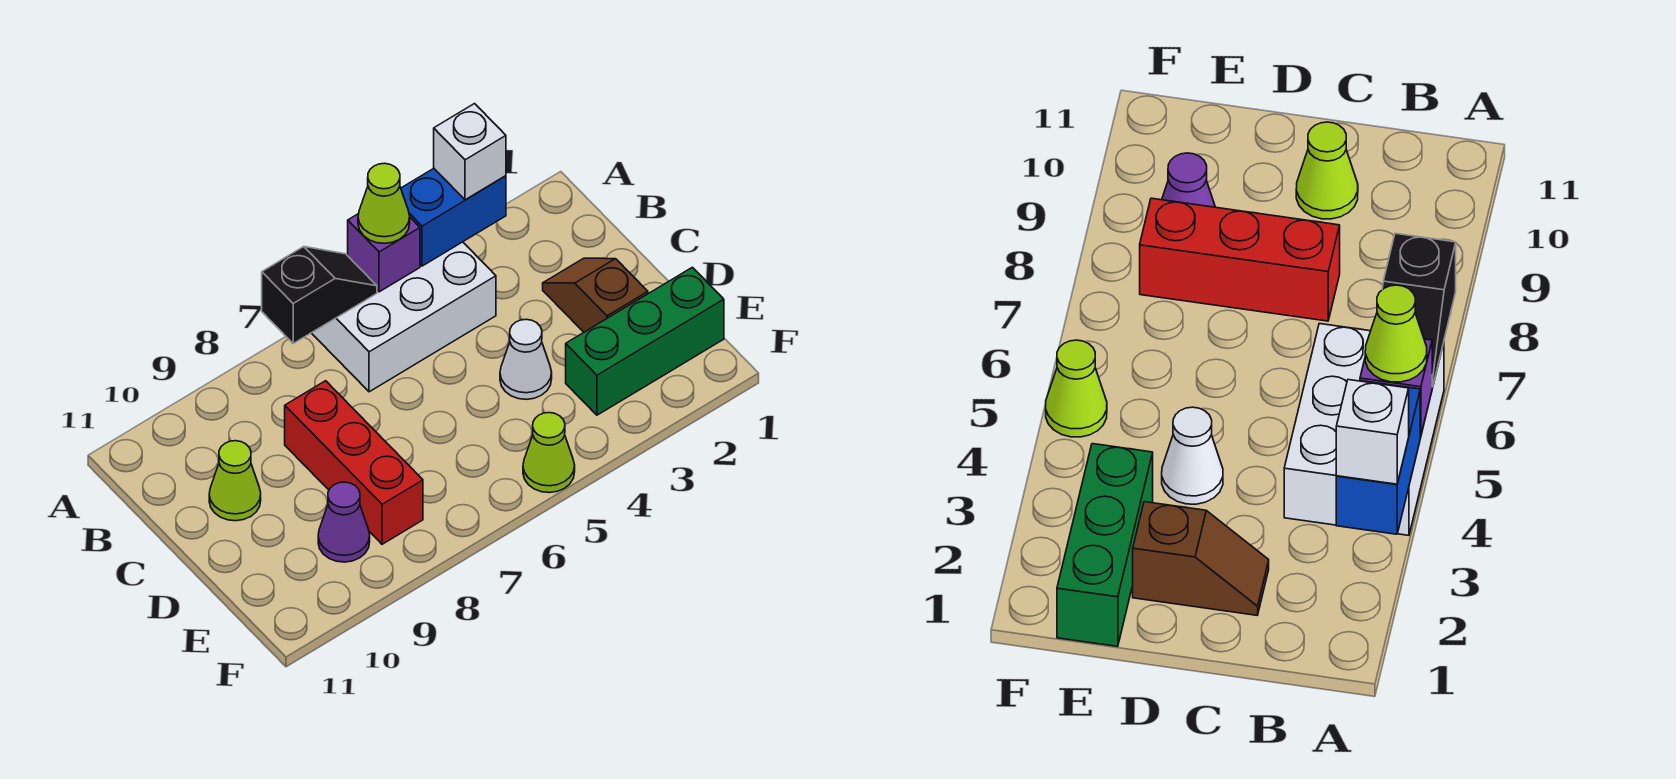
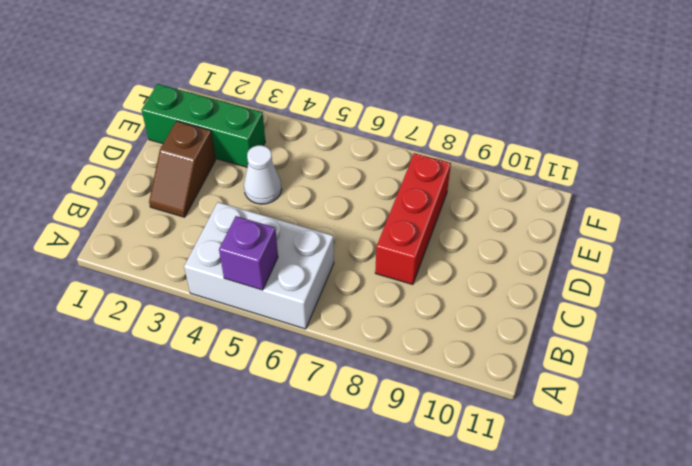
none -> lime 1x1 cone [209,441,261,521]
none -> purple 1x1 cone [318,482,370,562]
none -> lime 1x1 cone [523,413,575,493]

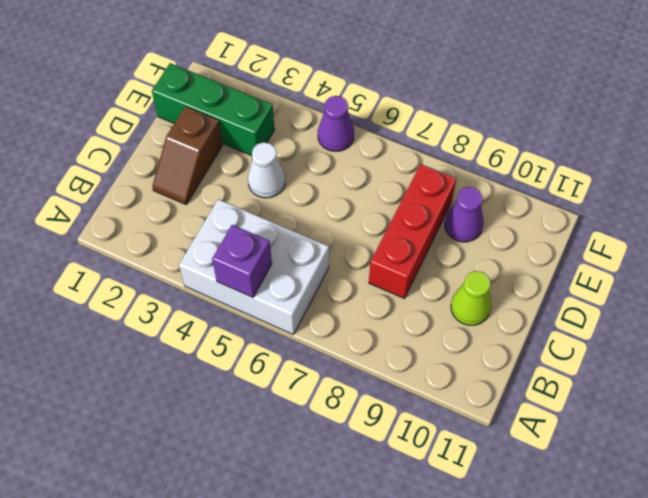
purple 1x1 cone [318,96,354,151] -> lime 1x1 cone [523,413,575,493]
none -> blue 1x2 brick [401,169,506,266]
none -> black 1x2 slope [262,247,377,343]
none -> white 1x1 brick [434,104,506,200]

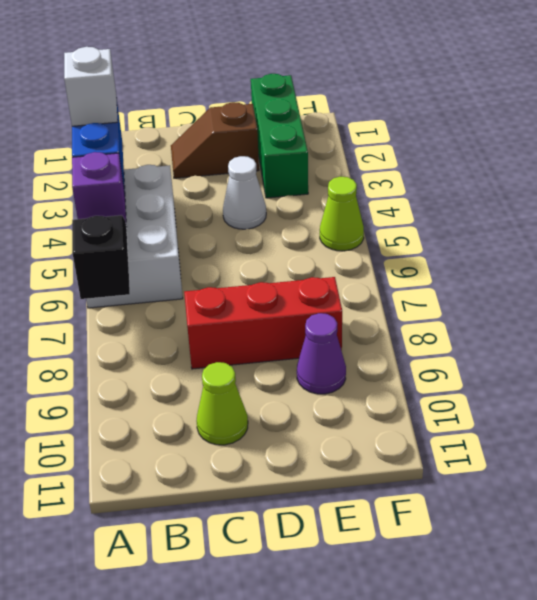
none -> lime 1x1 cone [358,163,410,243]

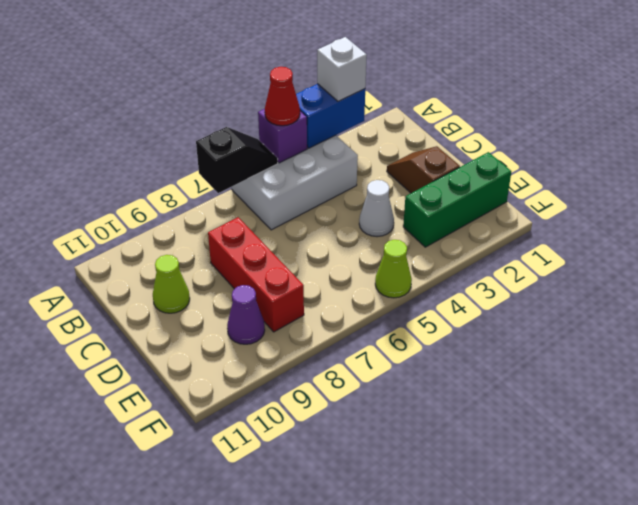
red 1x1 cone [265,67,300,126] -> lime 1x1 cone [358,163,410,243]

